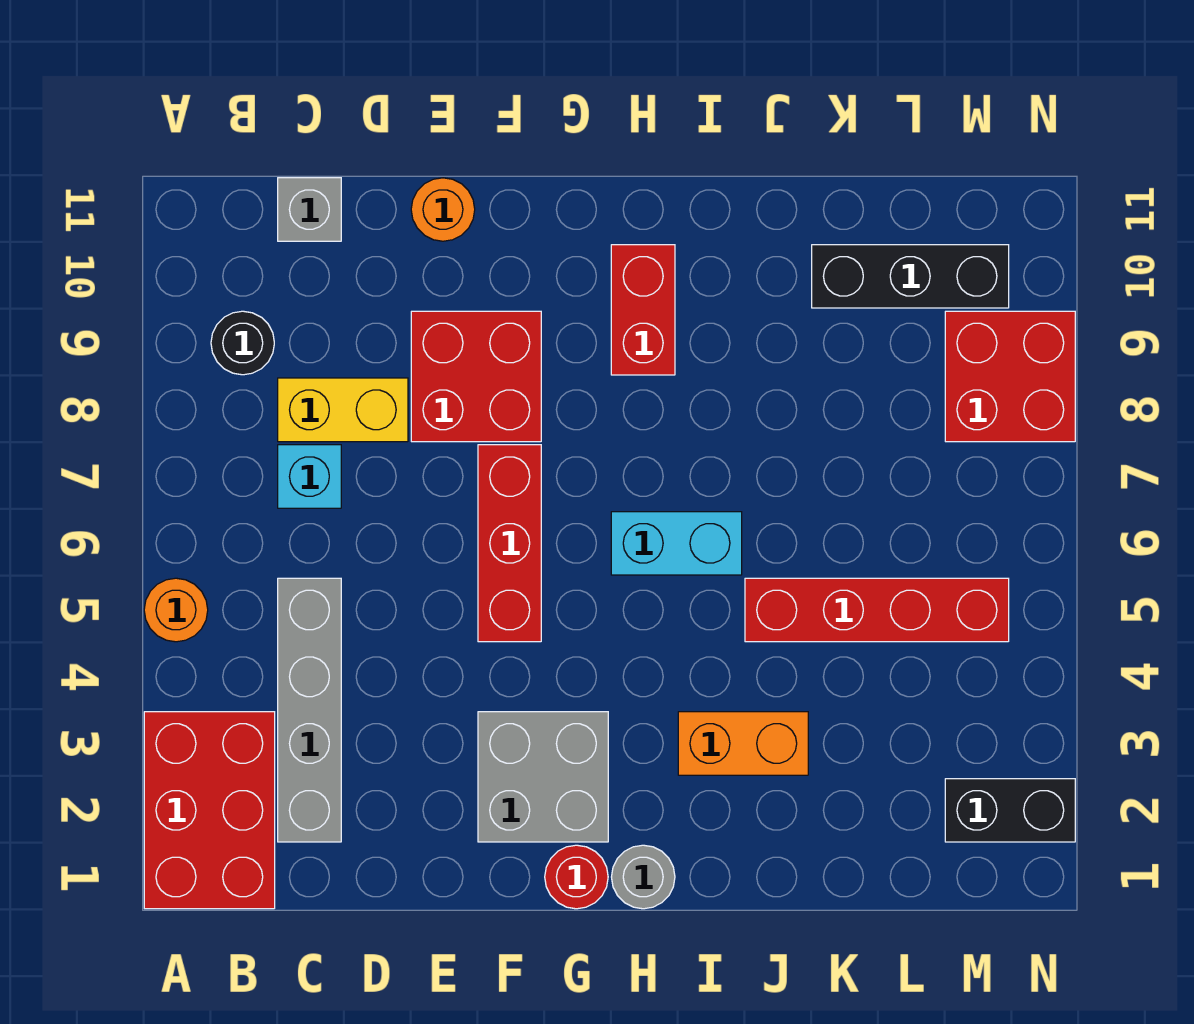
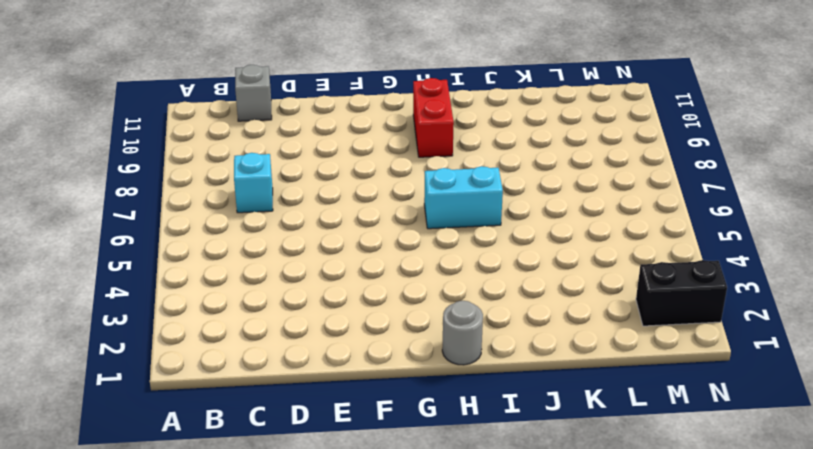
none -> red 2x3 brick [144,712,275,909]
none -> orange 1x1 round brick [144,578,208,642]
none -> black 1x1 round brick [211,311,274,375]

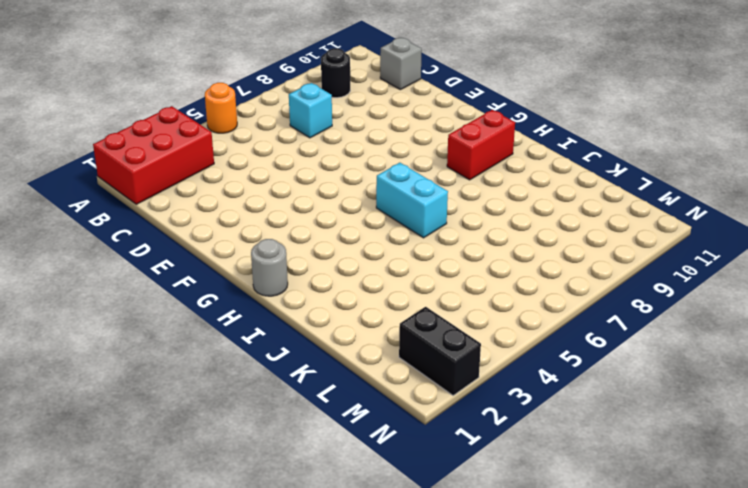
none -> grey 1x4 brick [278,578,341,842]
none -> yellow 1x2 brick [278,378,408,442]
none -> red 2x2 brick [411,311,541,442]

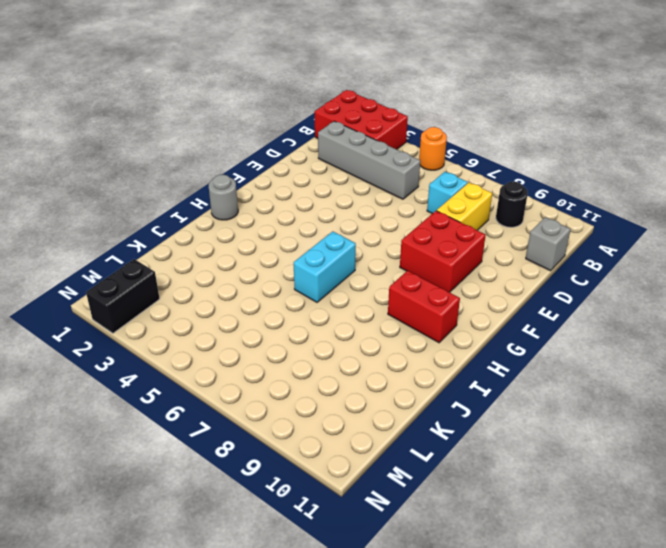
none -> orange 1x1 round brick [411,178,475,241]
none -> grey 2x2 brick [478,712,608,842]
none -> red 1x3 brick [478,445,541,642]

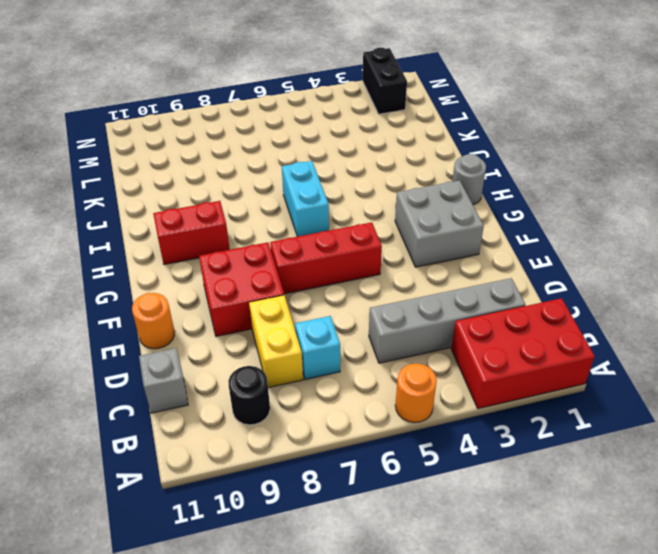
none -> red 1x1 round brick [545,845,608,909]
none -> orange 1x2 brick [678,712,808,775]
none -> red 1x4 brick [745,578,1009,642]

